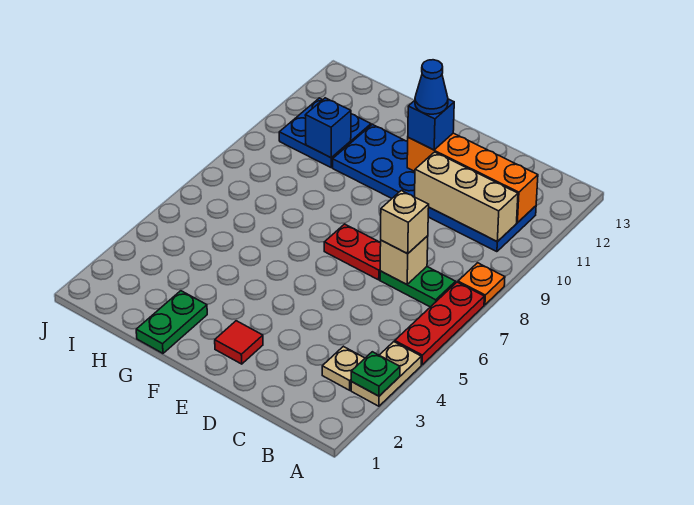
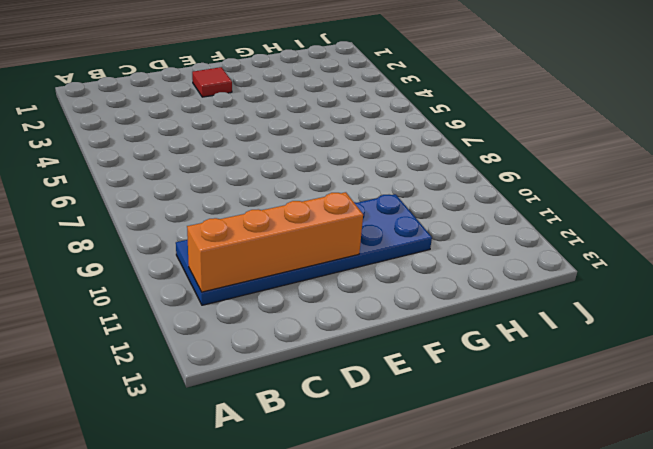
none -> tan 1x2 plate [351,342,421,406]
none -> red 1x3 plate [395,282,484,365]
none -> orange 1x1 plate [458,263,505,305]

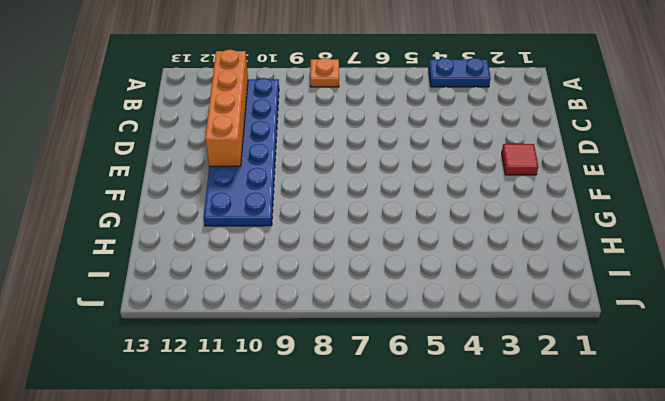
blue 1x2 plate [429,58,491,87] -> tan 1x2 plate [351,342,421,406]
none -> red 1x3 plate [395,282,484,365]
none -> tan 1x1 plate [322,346,365,390]
none -> green 1x2 plate [380,267,456,307]

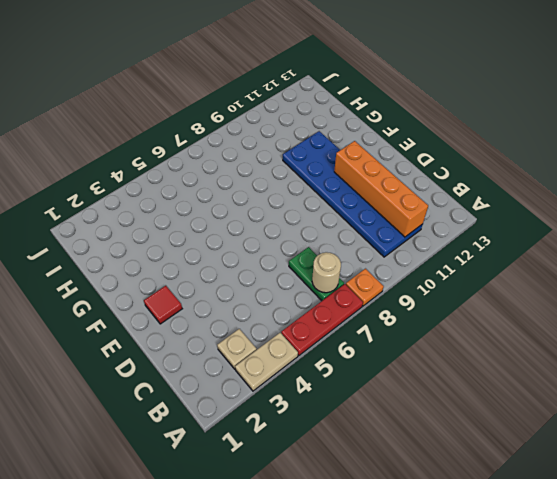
tan 1x1 round brick [312,252,341,293] -> none
none -> red 1x2 plate [324,224,381,280]
none -> green 1x2 plate [136,291,207,353]
none -> blue 2x2 plate [279,98,371,168]

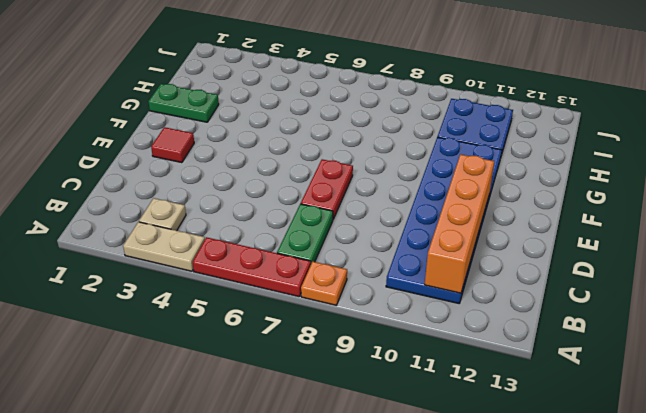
none -> green 1x1 plate [351,352,400,396]
none -> tan 1x3 brick [415,152,518,242]
none -> tan 1x1 brick [380,236,428,284]

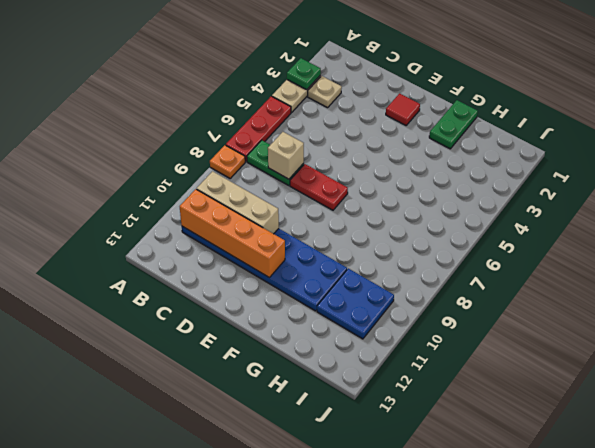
none -> blue 1x1 brick [305,98,351,158]
none -> tan 1x1 brick [381,190,429,254]
none -> blue 1x1 brick [408,99,454,150]

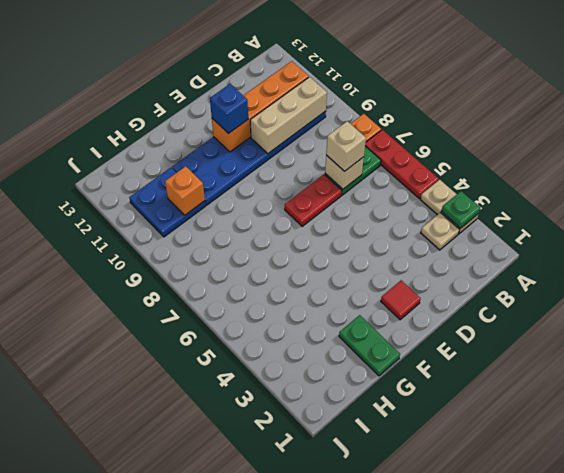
orange 1x1 brick [165,166,205,215] -> blue 1x1 brick [305,98,351,158]
none -> blue 1x1 cone [415,60,448,114]

